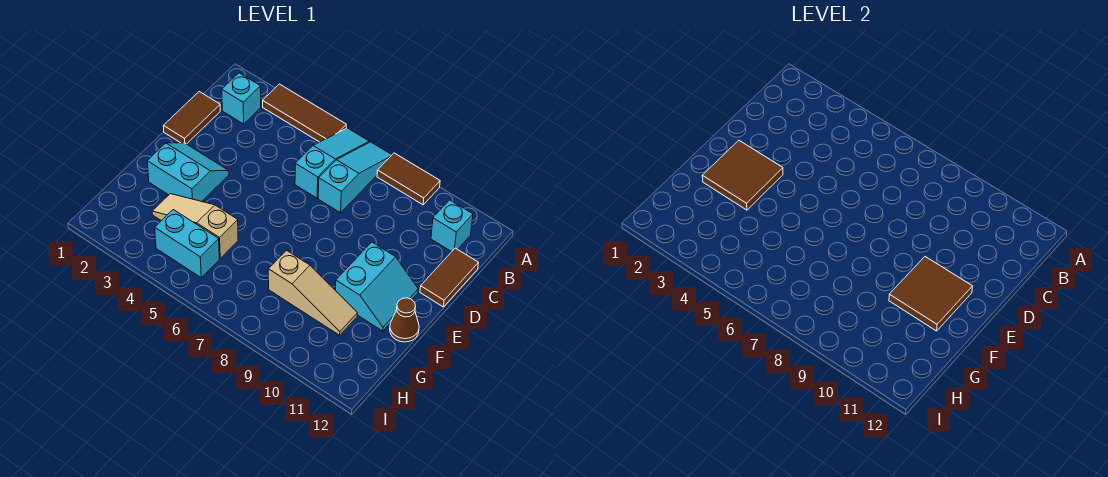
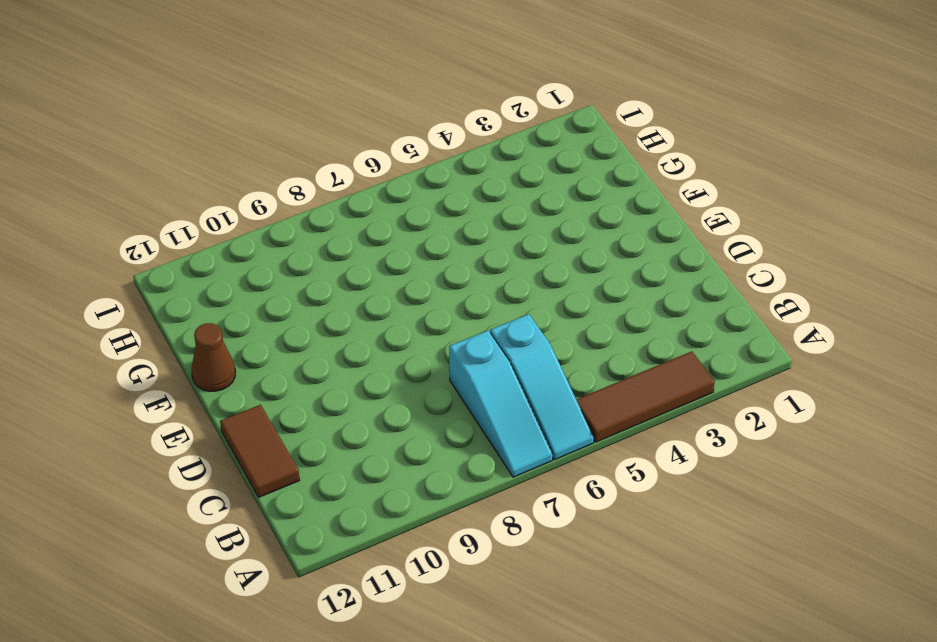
none -> brown 1x2 tile [377,153,440,205]
none -> cyan 1x1 brick [222,73,261,124]
none -> cyan 1x1 brick [431,200,473,252]

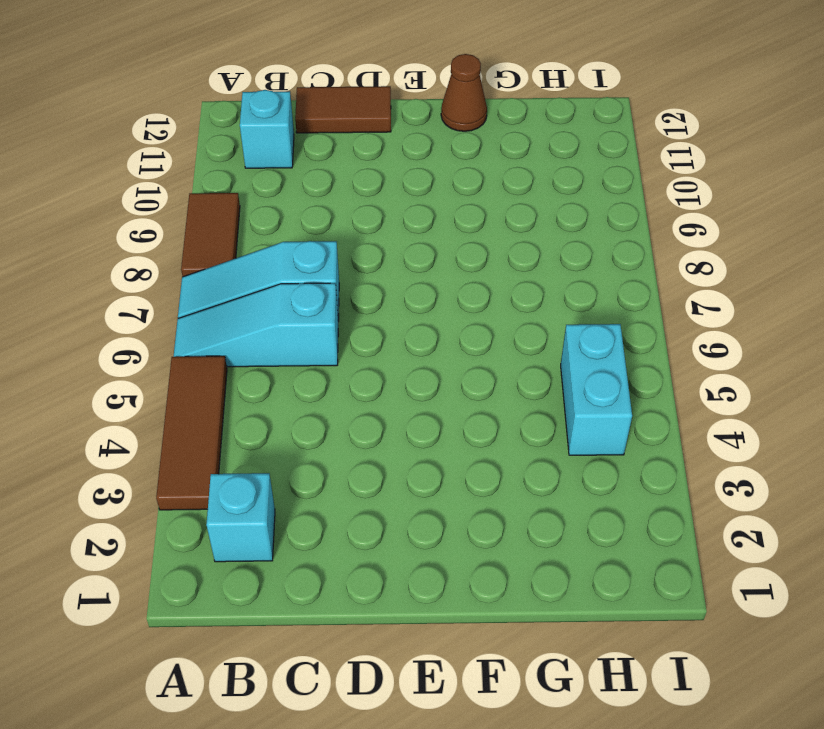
none -> brown 1x2 tile [163,92,220,144]
none -> cyan 2x2 slope [147,143,229,202]
none -> cyan 2x2 slope [335,242,418,331]

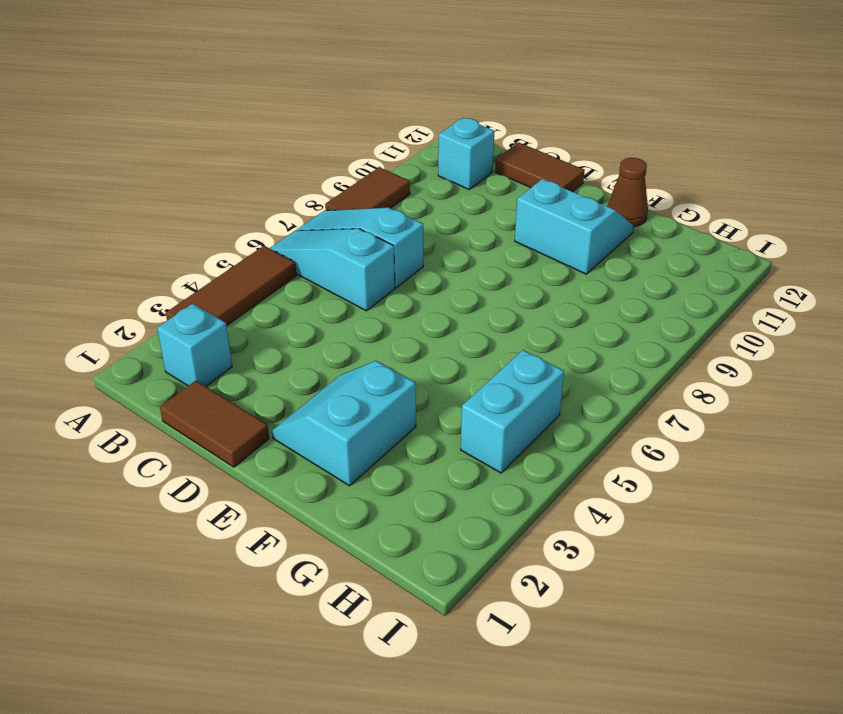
none -> tan 1x3 slope [152,194,238,258]
none -> tan 1x3 slope [268,250,357,335]
none -> brown 2x2 tile [702,140,783,210]

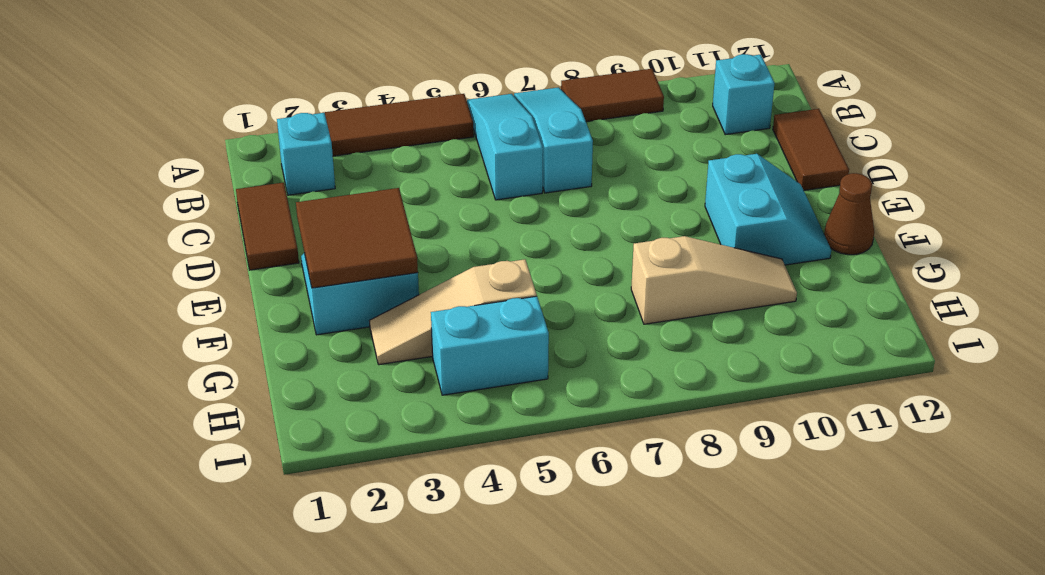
none -> brown 2x2 tile [889,257,973,331]

